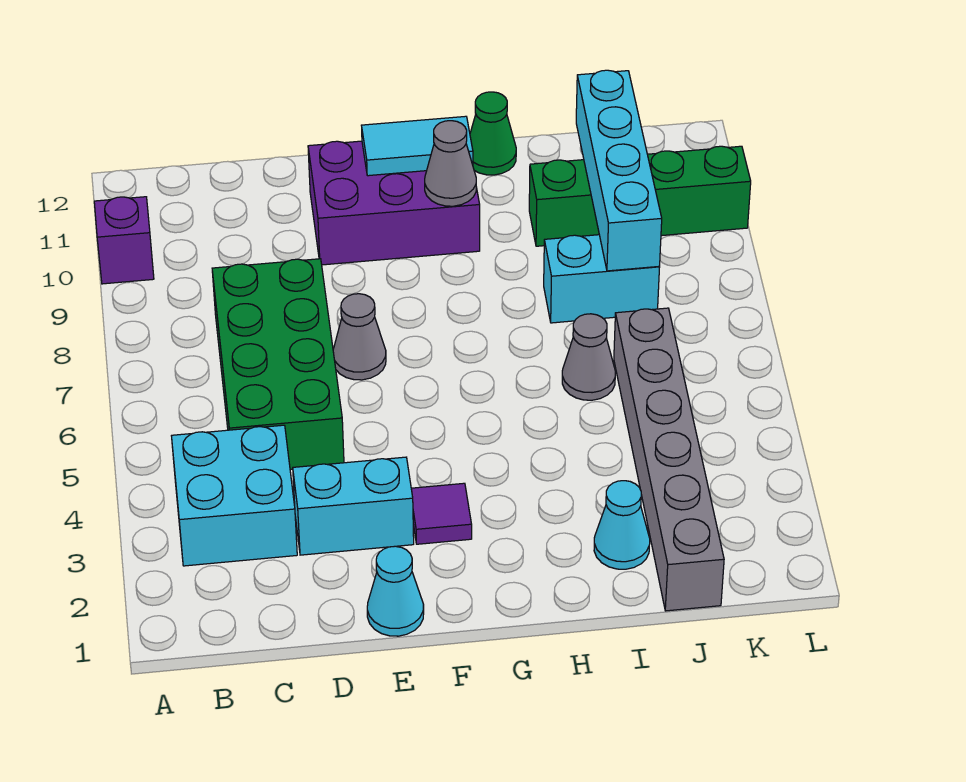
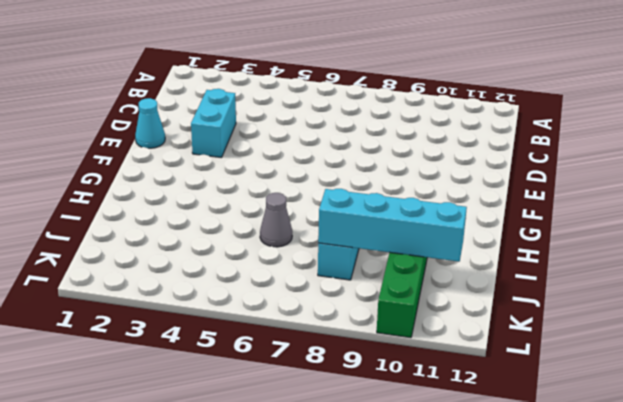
none -> purple 1x1 brick [94,197,154,284]
none -> cyan 2x2 brick [172,425,297,566]
none -> green 2x4 brick [212,259,344,469]

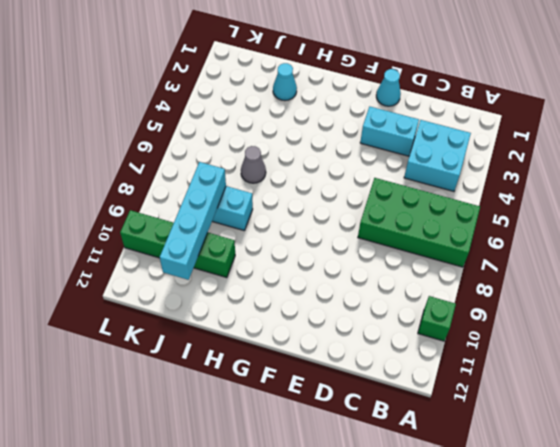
green 2x4 brick [358,178,480,267] -> green 2x4 brick turned to [212,259,344,469]
green 1x1 brick [418,296,456,341] -> purple 1x1 brick [94,197,154,284]
none -> grey 1x1 cone [333,294,386,380]
none -> purple 2x3 brick [308,141,480,265]
none -> purple 1x1 tile [411,483,472,544]

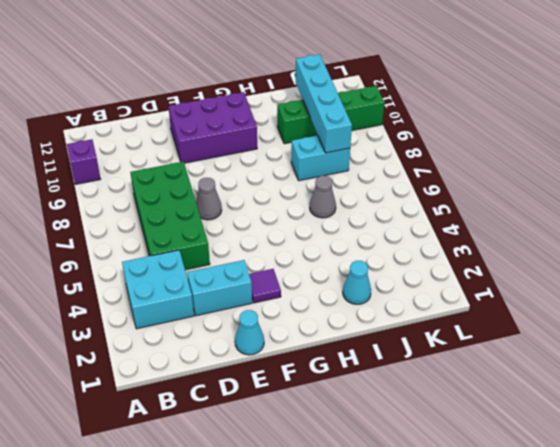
none -> green 1x1 cone [470,92,516,175]
none -> grey 1x6 brick [614,308,724,611]
none -> cyan 1x2 tile [361,116,473,176]

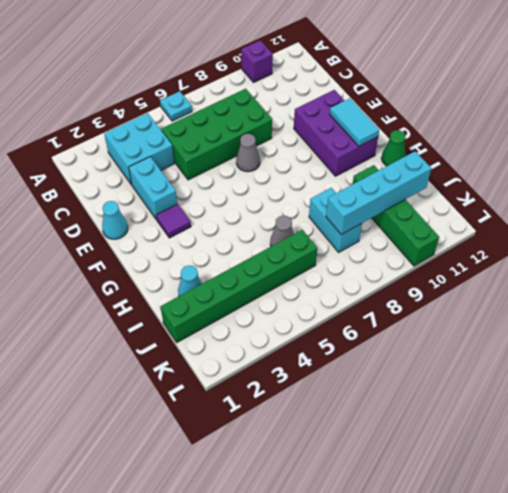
cyan 1x1 plate [160,91,192,121] -> none
green 1x6 brick [161,230,317,342] -> grey 1x6 brick [614,308,724,611]
none -> grey 1x1 cone [425,121,476,206]

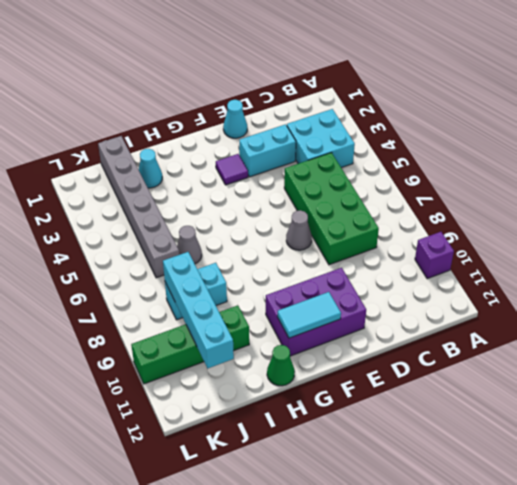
none -> grey 1x1 cone [425,121,476,206]

